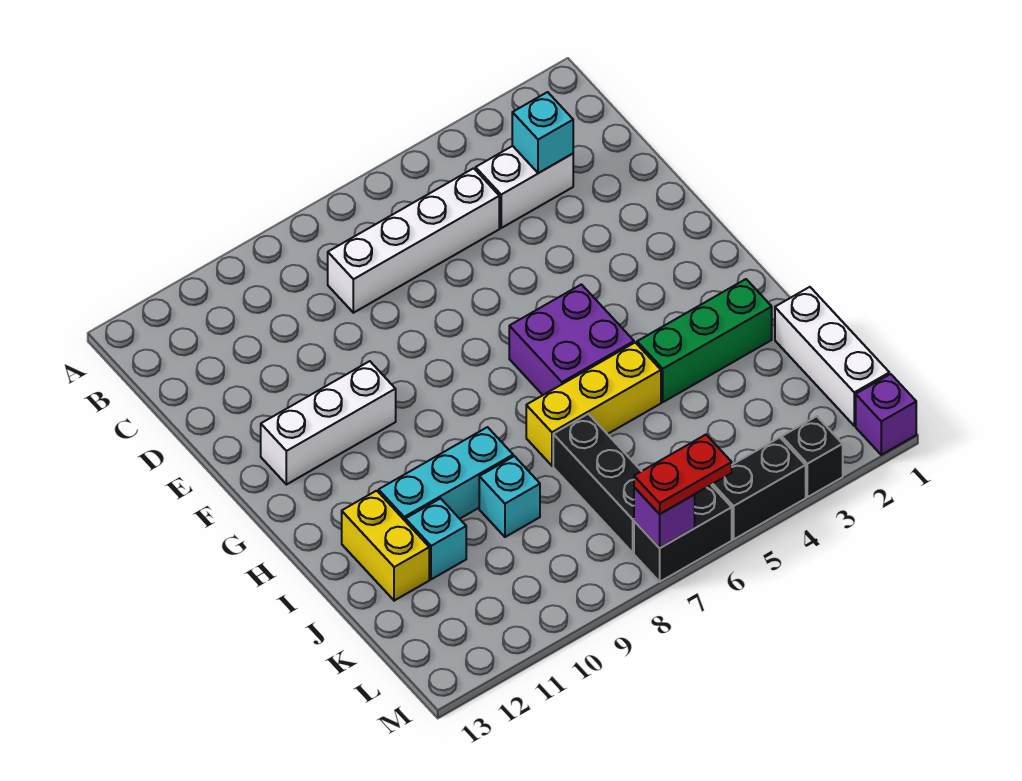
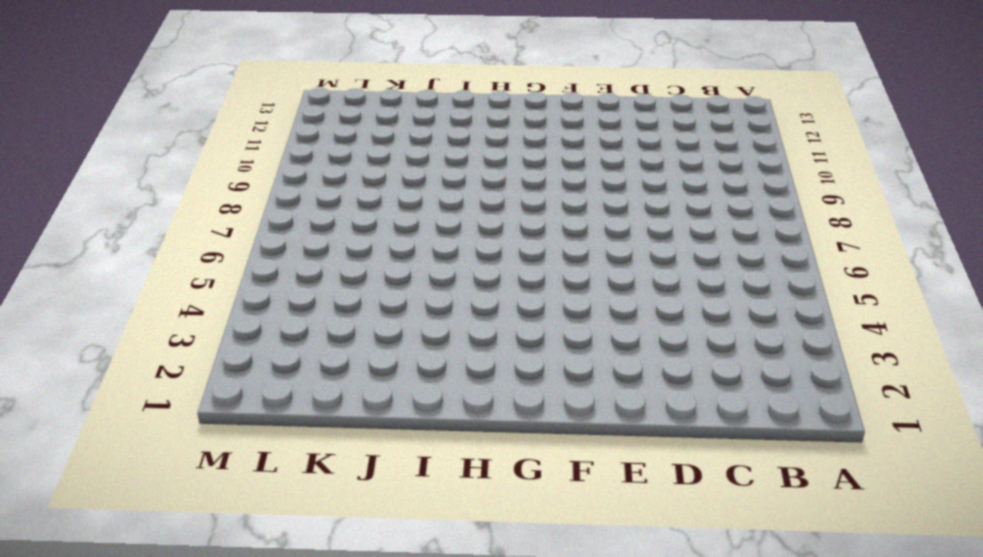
none -> white 1x2 brick [476,146,573,228]
none -> white 1x4 brick [328,168,499,313]
none -> white 1x3 brick [261,361,396,485]

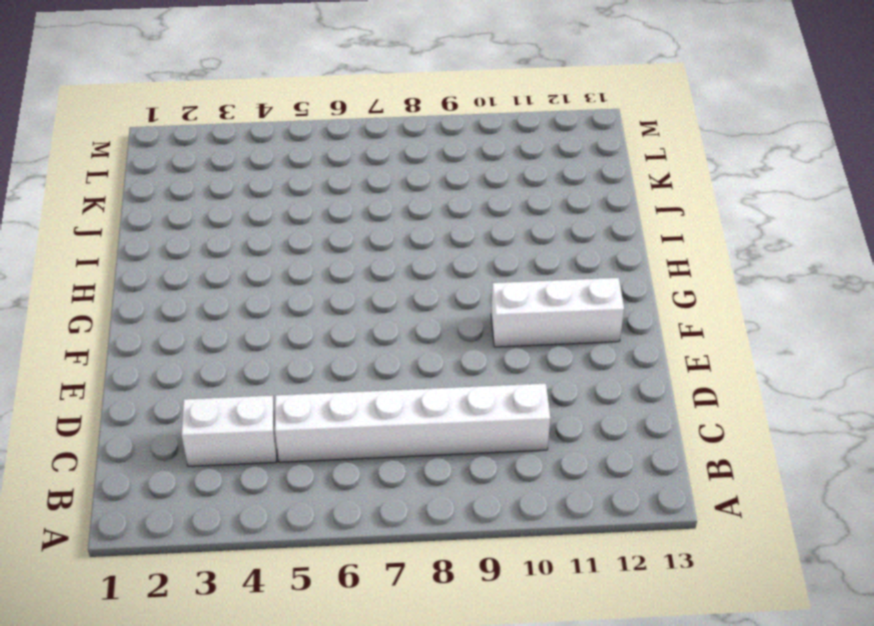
white 1x6 brick [275,384,550,462] -> white 1x4 brick [328,168,499,313]
none -> purple 2x2 brick [509,284,634,395]
none -> green 1x3 brick [637,279,772,402]
none -> yellow 1x3 brick [526,343,661,466]

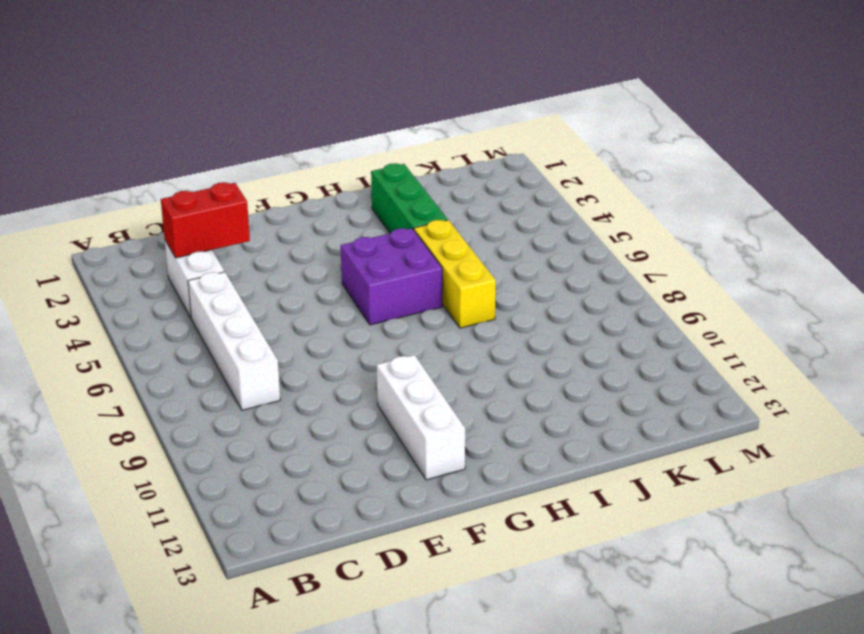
red 1x2 brick [161,182,250,258] -> cyan 1x1 brick [512,92,573,173]
none -> cyan 1x3 brick [379,427,513,520]
none -> yellow 1x2 brick [342,491,429,601]
none -> white 1x3 brick [775,287,889,426]

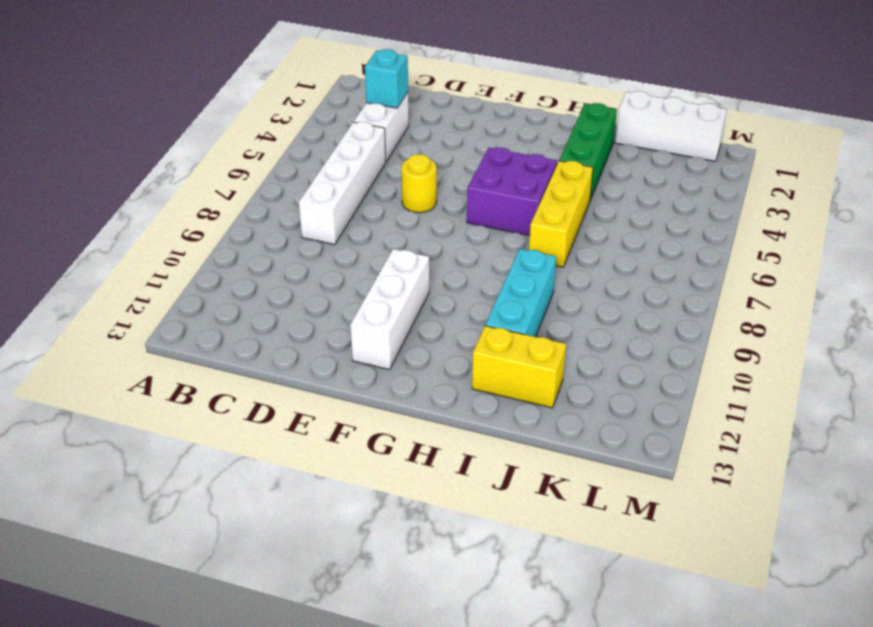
yellow 1x1 round brick [401,154,437,213] -> none
none -> black 1x3 brick [553,414,641,553]
none -> cyan 1x1 brick [479,456,540,537]
none -> cyan 1x1 brick [405,499,466,579]

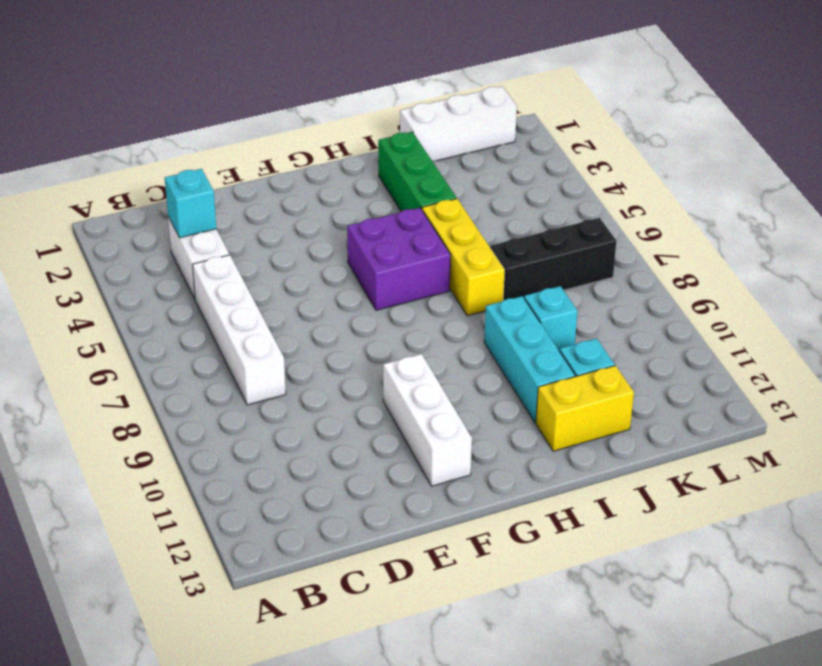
none -> purple 1x1 brick [856,374,916,455]
none -> black 1x1 brick [782,416,843,497]
none -> black 1x2 brick [712,438,806,539]

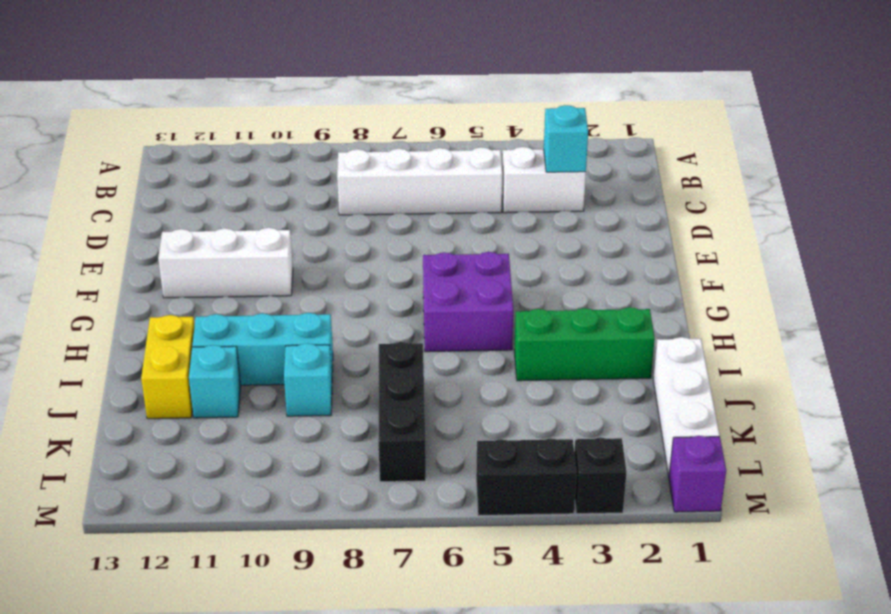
none -> yellow 1x3 brick [526,343,661,466]
none -> black 1x2 brick [634,485,732,582]
none -> purple 1x1 brick [634,487,695,548]

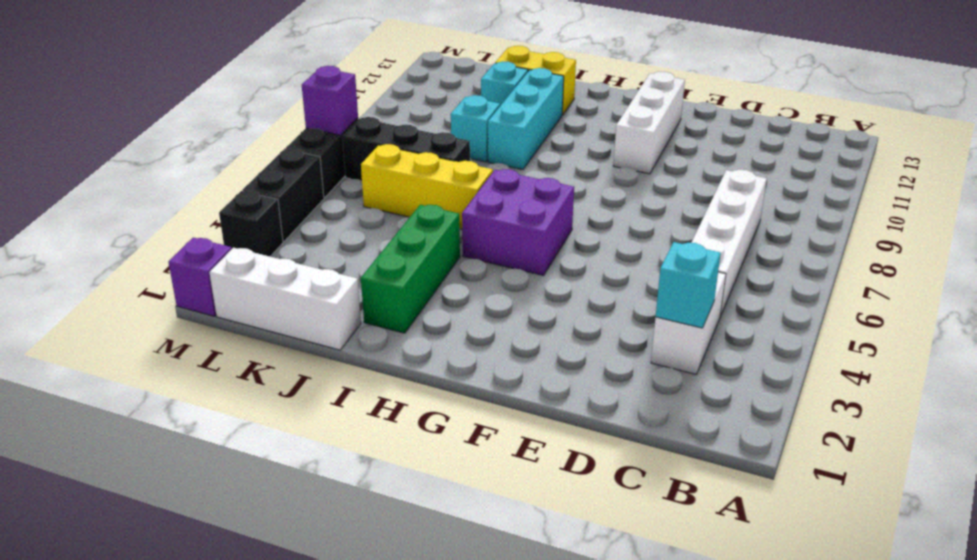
yellow 1x3 brick [361,144,493,229] -> yellow 1x3 brick turned to [526,343,661,466]
none -> red 1x2 plate [634,435,732,514]

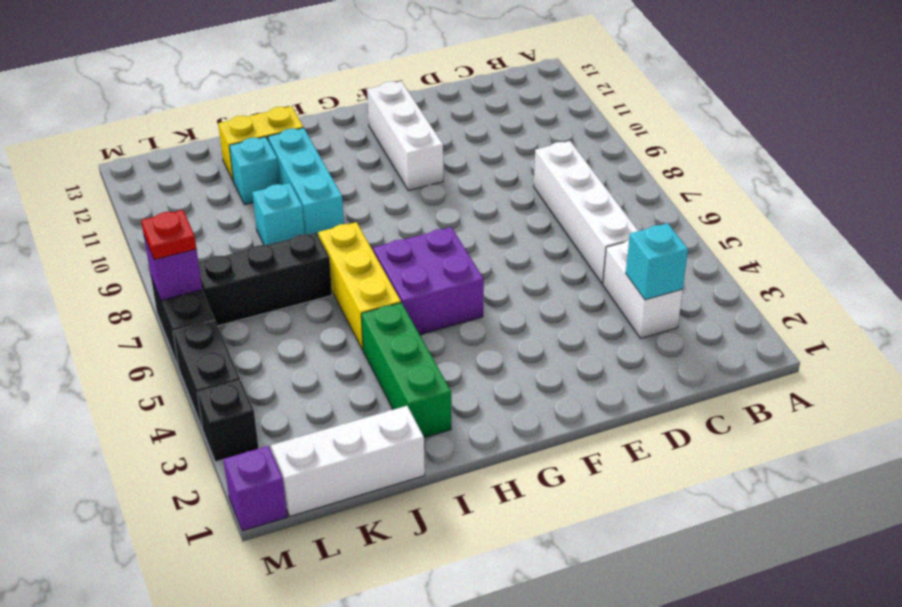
red 1x1 plate [141,210,196,260] -> red 1x2 plate [634,435,732,514]

